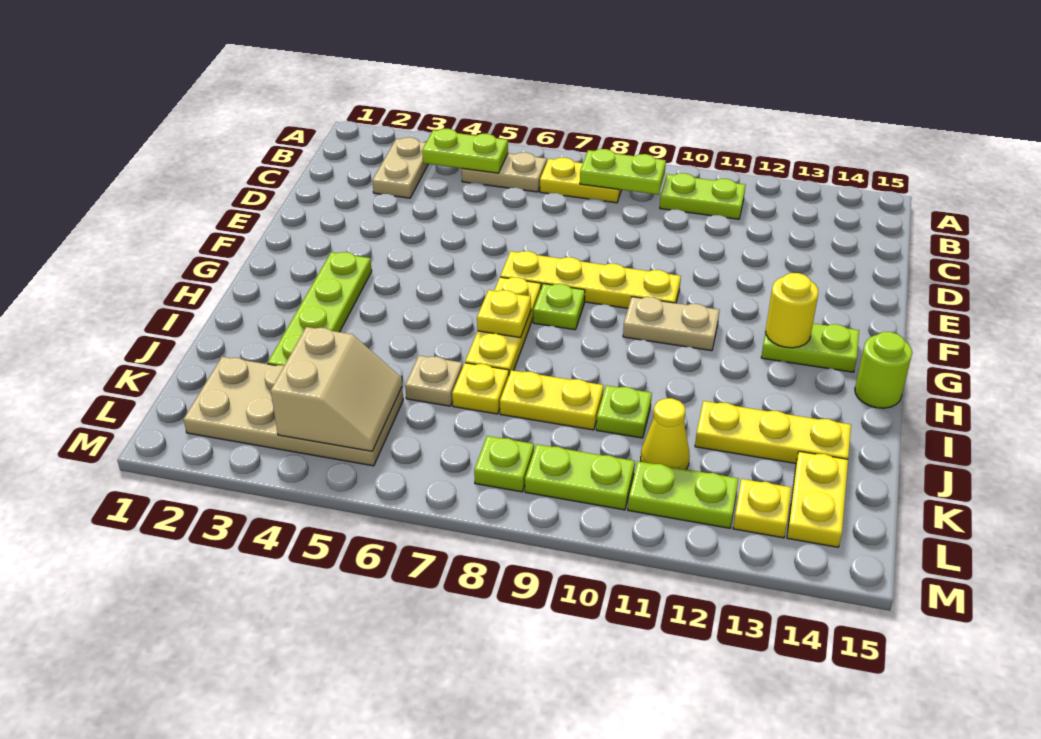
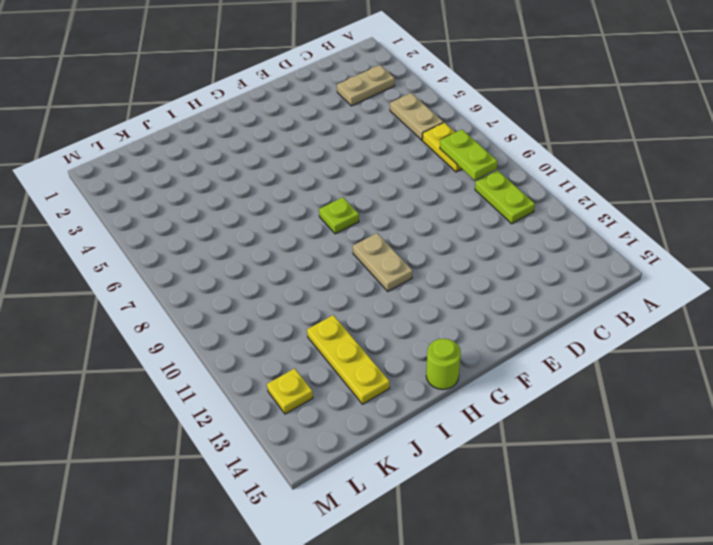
none -> yellow 1x4 plate [500,251,681,308]
none -> lime 1x4 plate [268,252,372,365]
none -> yellow 1x3 plate [465,277,541,374]

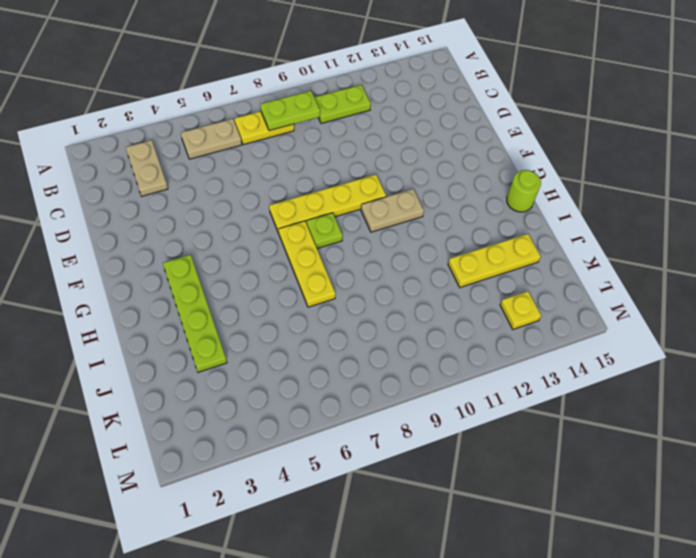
none -> lime 1x2 plate [761,323,859,372]
none -> tan 1x1 plate [405,356,463,406]
none -> yellow 1x1 plate [452,363,509,414]

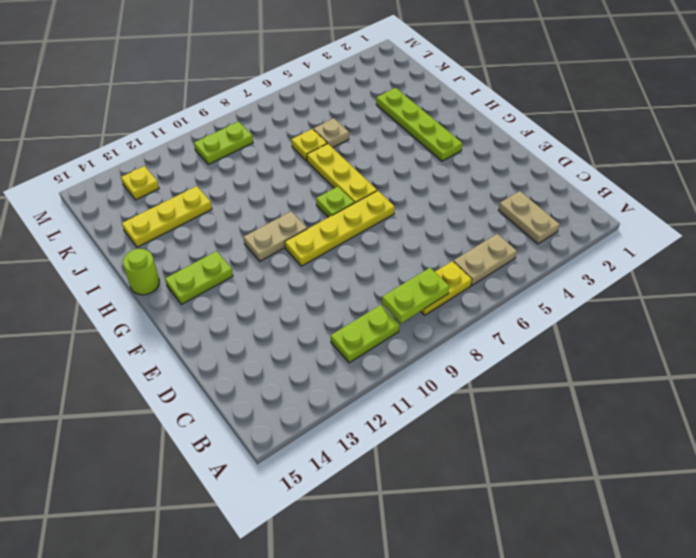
none -> yellow 1x2 plate [500,370,604,430]
none -> lime 1x1 plate [596,385,652,438]
none -> tan 2x4 plate [184,357,403,466]

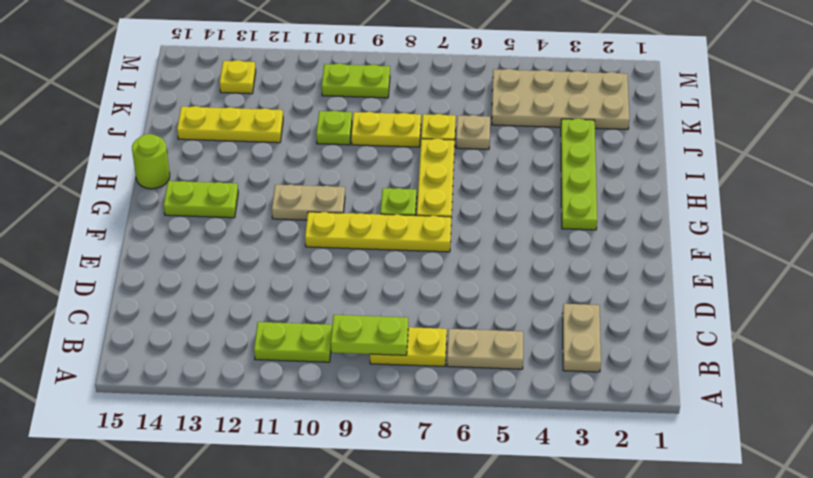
none -> yellow 1x1 cone [641,398,690,469]
none -> yellow 1x2 plate [787,451,848,547]
none -> lime 1x1 plate [474,436,534,492]

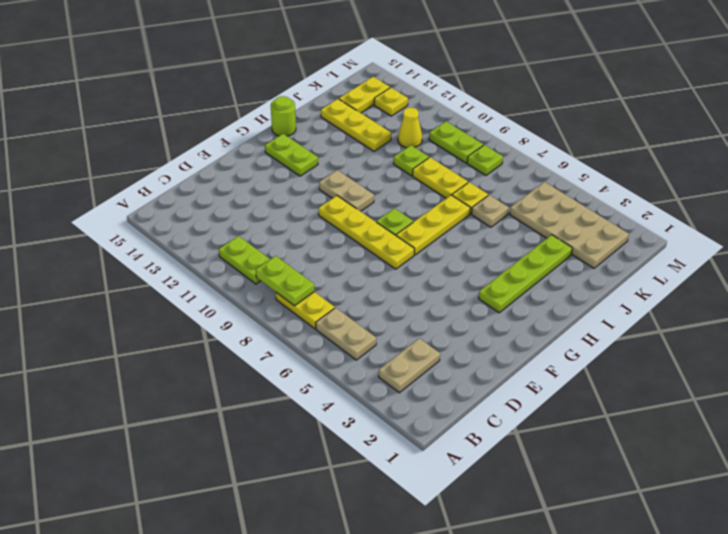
none -> lime 1x2 plate [628,461,738,528]
none -> lime 1x2 plate [422,129,508,173]
none -> yellow 1x1 round brick [766,273,819,348]

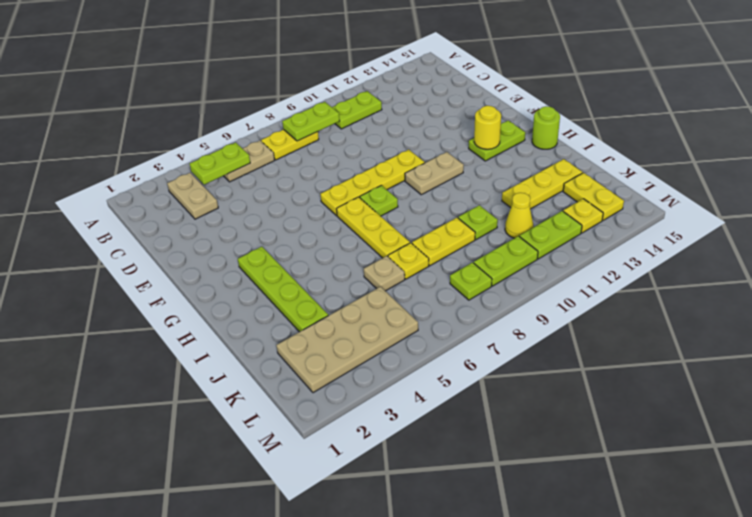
none -> yellow 1x1 plate [477,290,531,338]
none -> tan 2x2 slope [271,327,402,451]

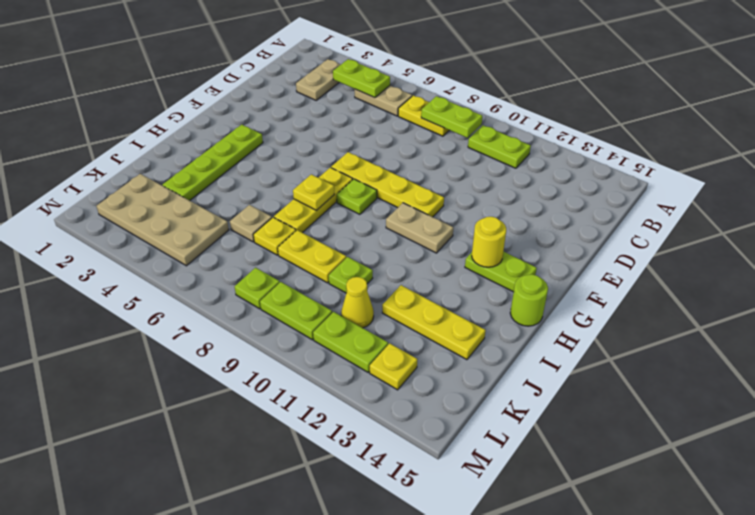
none -> yellow 1x2 plate [787,451,848,547]
none -> tan 2x2 slope [271,327,402,451]

